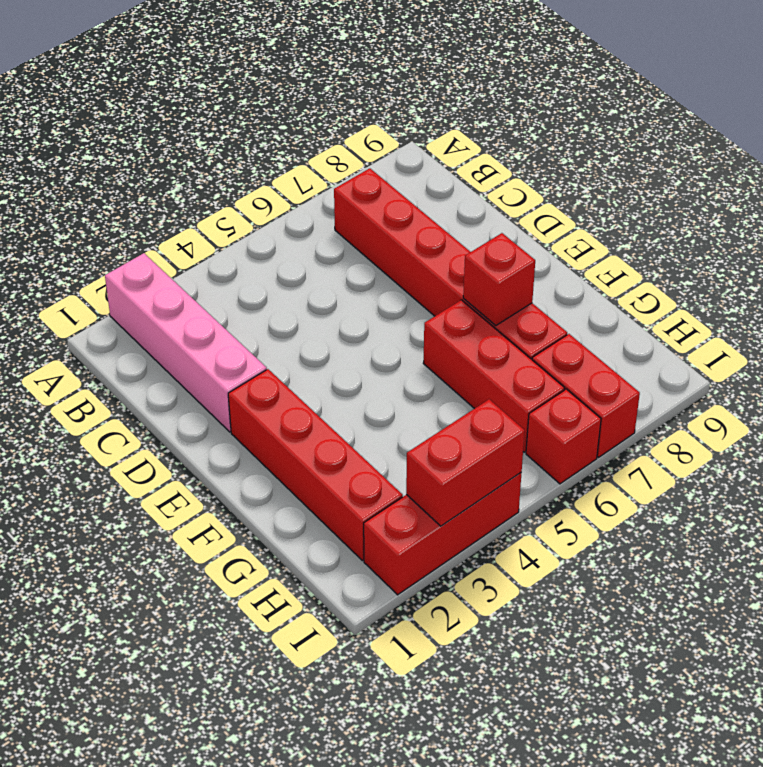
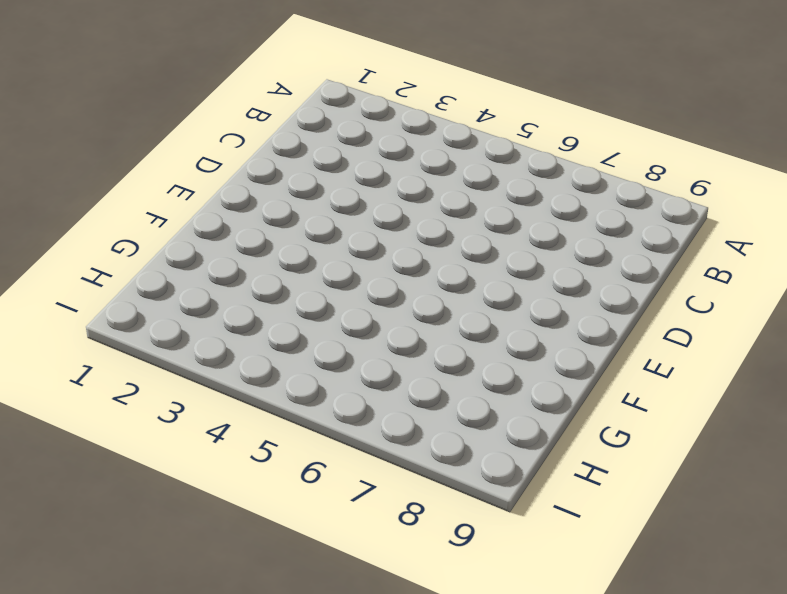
none -> pink 1x4 brick [105,253,267,432]
none -> red 1x6 brick [334,168,567,359]

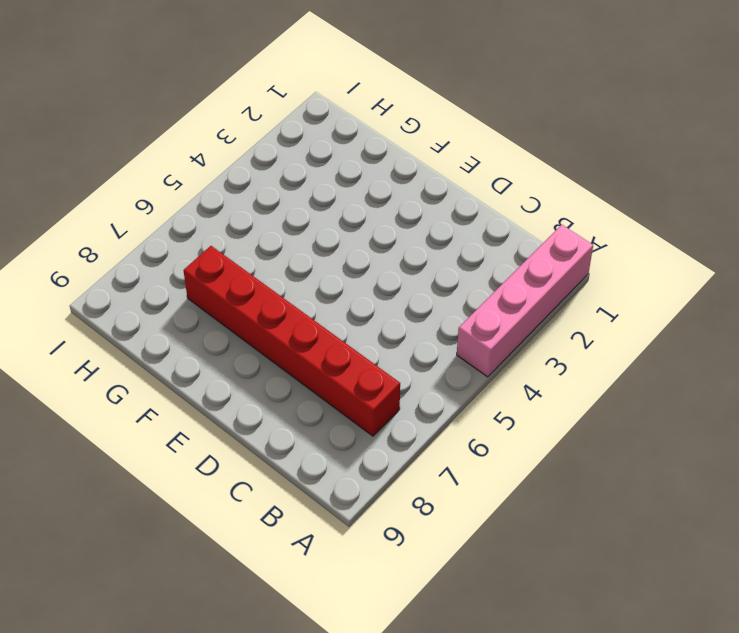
pink 1x4 brick [457,225,593,377] -> pink 1x4 brick turned to [105,253,267,432]
none -> red 1x4 brick [228,369,403,561]
none -> red 1x3 brick [423,300,565,452]

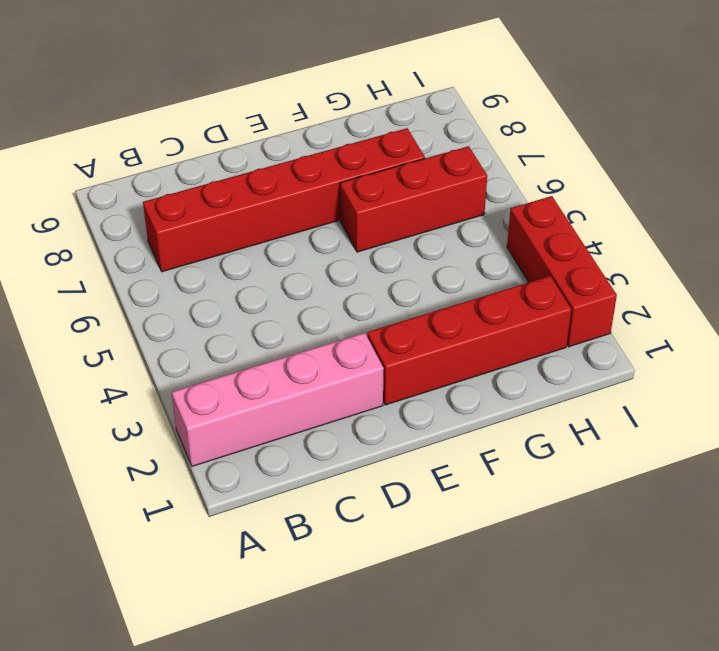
none -> red 1x2 brick [532,334,640,457]
none -> red 1x1 brick [526,389,601,484]

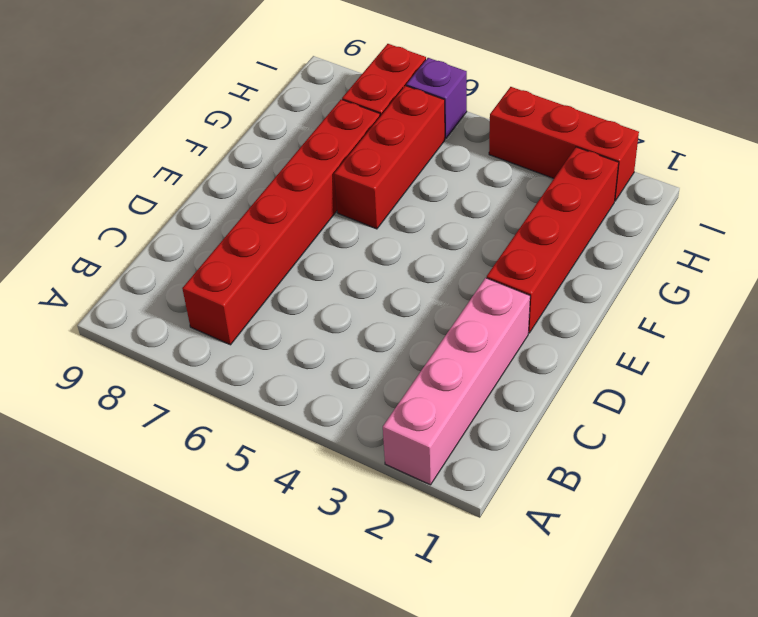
purple 1x1 brick [406,58,467,139] -> red 1x1 brick [526,389,601,484]
none -> red 1x1 brick [463,233,535,326]
none -> red 1x2 brick [406,399,525,526]

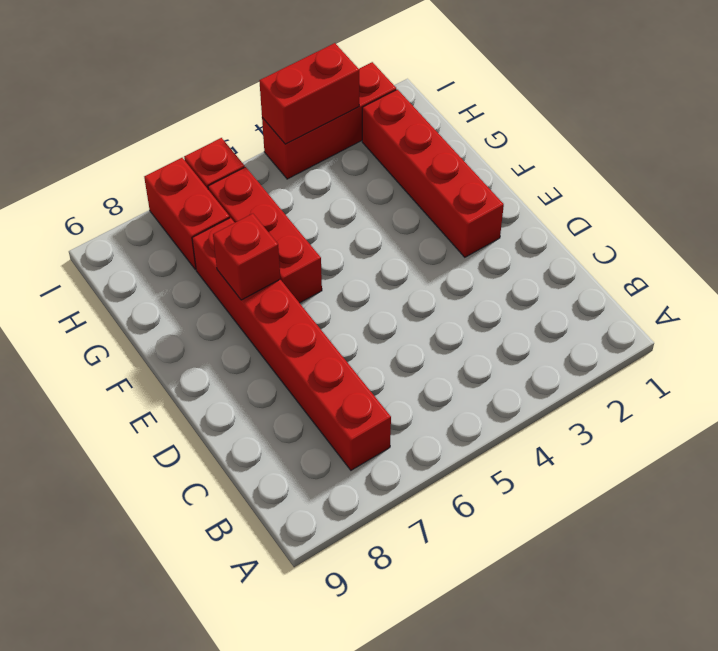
none -> pink 1x4 brick [105,253,267,432]

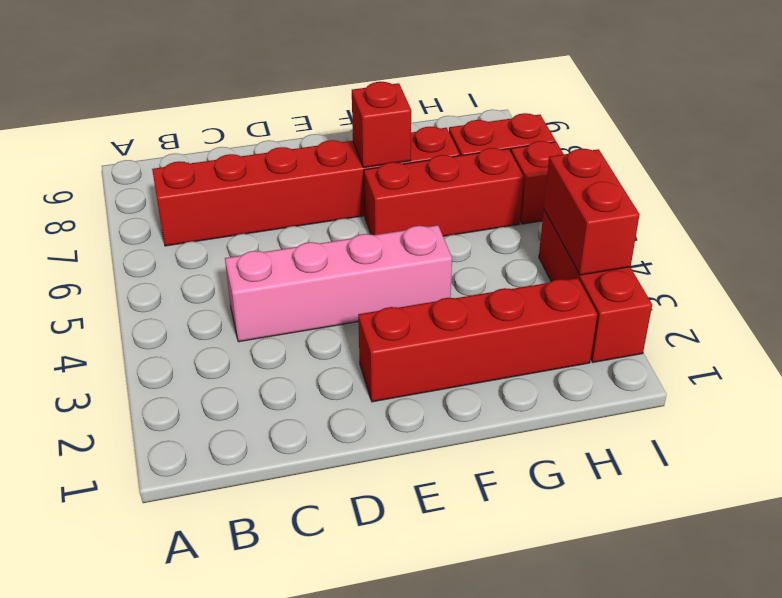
pink 1x4 brick [225,225,452,342] -> pink 1x4 brick moved to [105,253,267,432]

